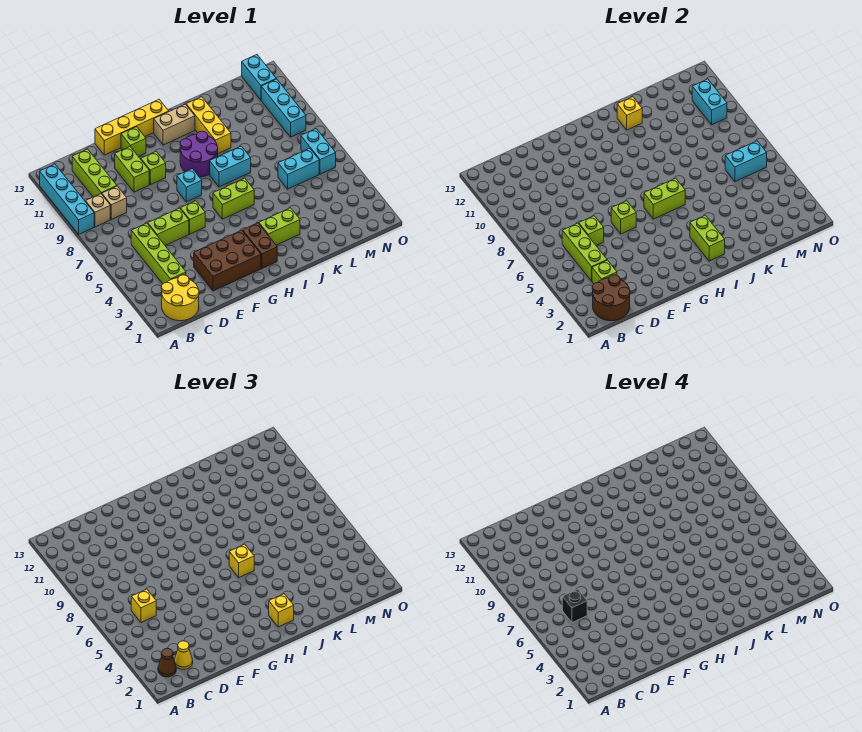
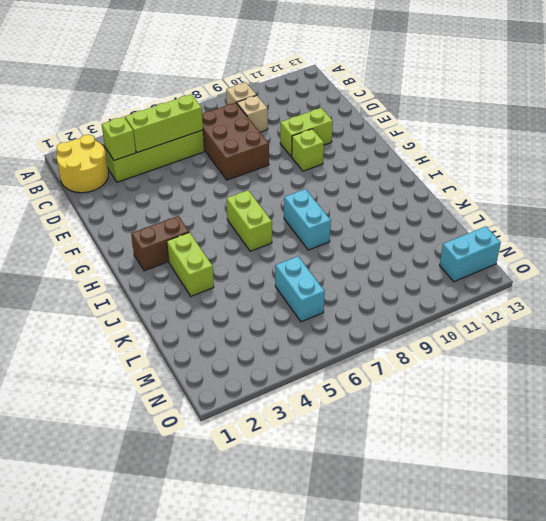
brown 2x3 brick [202,103,269,180] -> brown 2x3 brick moved to [194,230,261,291]
none -> cyan 1x4 brick [40,164,94,234]
none -> lime 1x3 brick [72,149,117,197]
none -> lime 1x2 brick [148,208,189,245]
none -> yellow 1x4 brick [95,100,169,155]

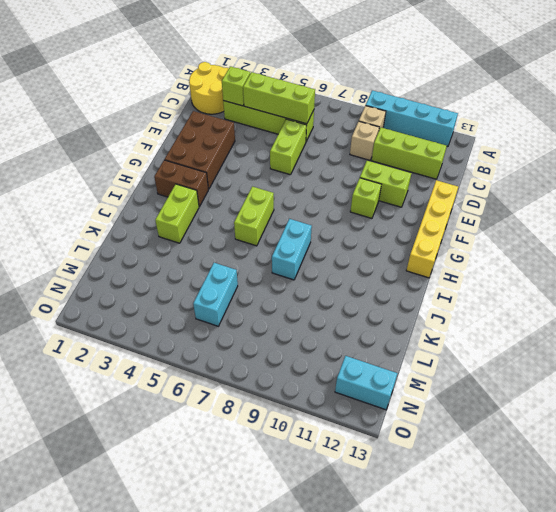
none -> lime 1x1 brick [180,201,205,234]
none -> lime 1x1 brick [121,127,146,157]
none -> cyan 1x1 brick [177,169,202,202]
none -> purple 2x2 round brick [180,131,218,177]

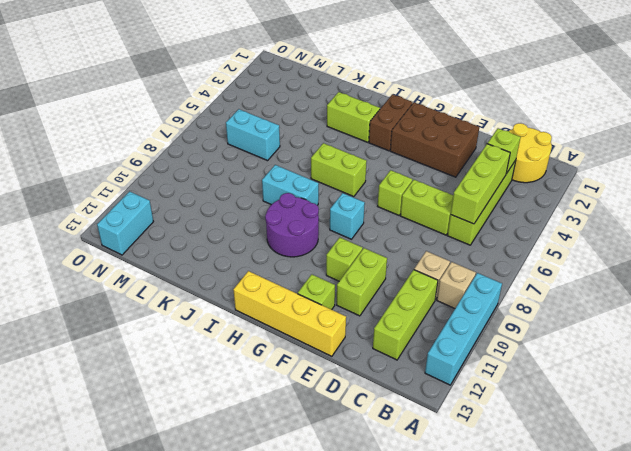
none -> tan 1x2 brick [154,104,195,145]
none -> yellow 1x3 brick [186,97,231,154]
none -> cyan 1x2 brick [301,129,336,174]
none -> cyan 1x3 brick [261,79,306,137]

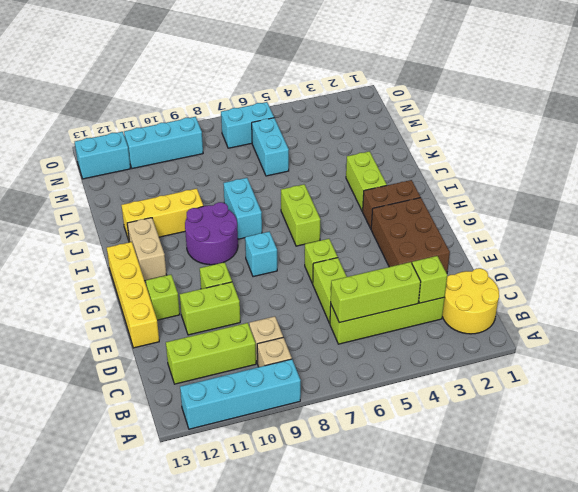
none -> brown 2x2 round brick [592,275,630,321]
none -> lime 1x1 brick [579,216,604,245]
none -> lime 1x1 brick [611,201,636,234]
none -> lime 1x2 brick [644,178,685,219]

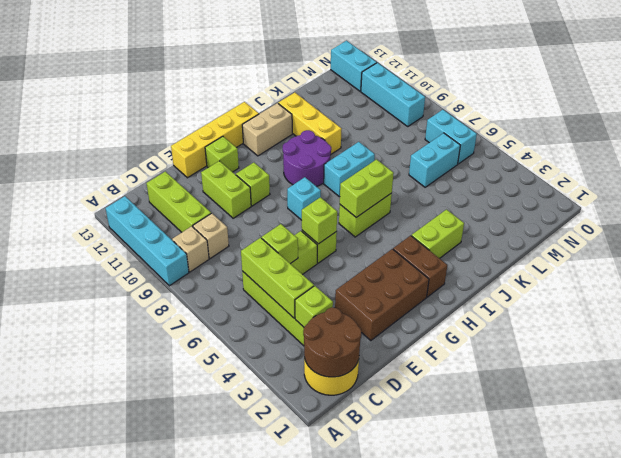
none -> lime 1x2 brick [690,215,725,261]
none -> yellow 1x1 brick [617,97,642,130]
none -> cyan 1x2 brick [725,141,767,182]
none -> cyan 1x2 brick [692,79,727,125]

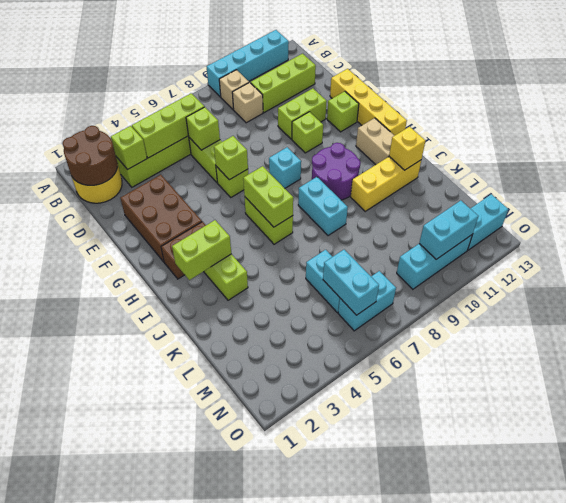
none -> brown 1x1 cone [158,649,176,677]
none -> yellow 1x1 cone [174,641,193,669]
none -> yellow 1x1 brick [131,589,156,622]
none -> yellow 1x1 brick [269,594,294,627]

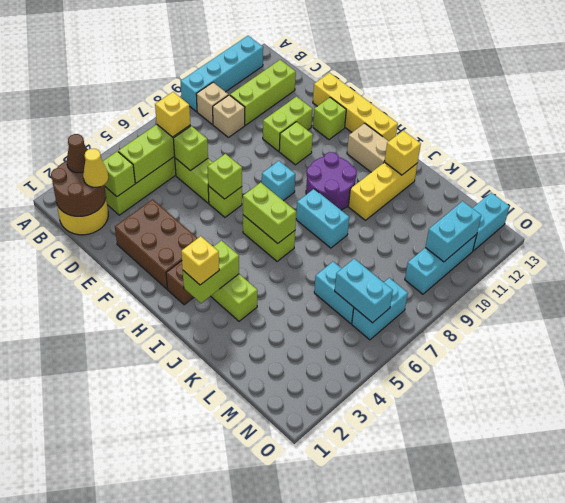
none -> yellow 1x1 brick [229,544,254,577]
none -> black 1x1 brick [562,589,587,622]

